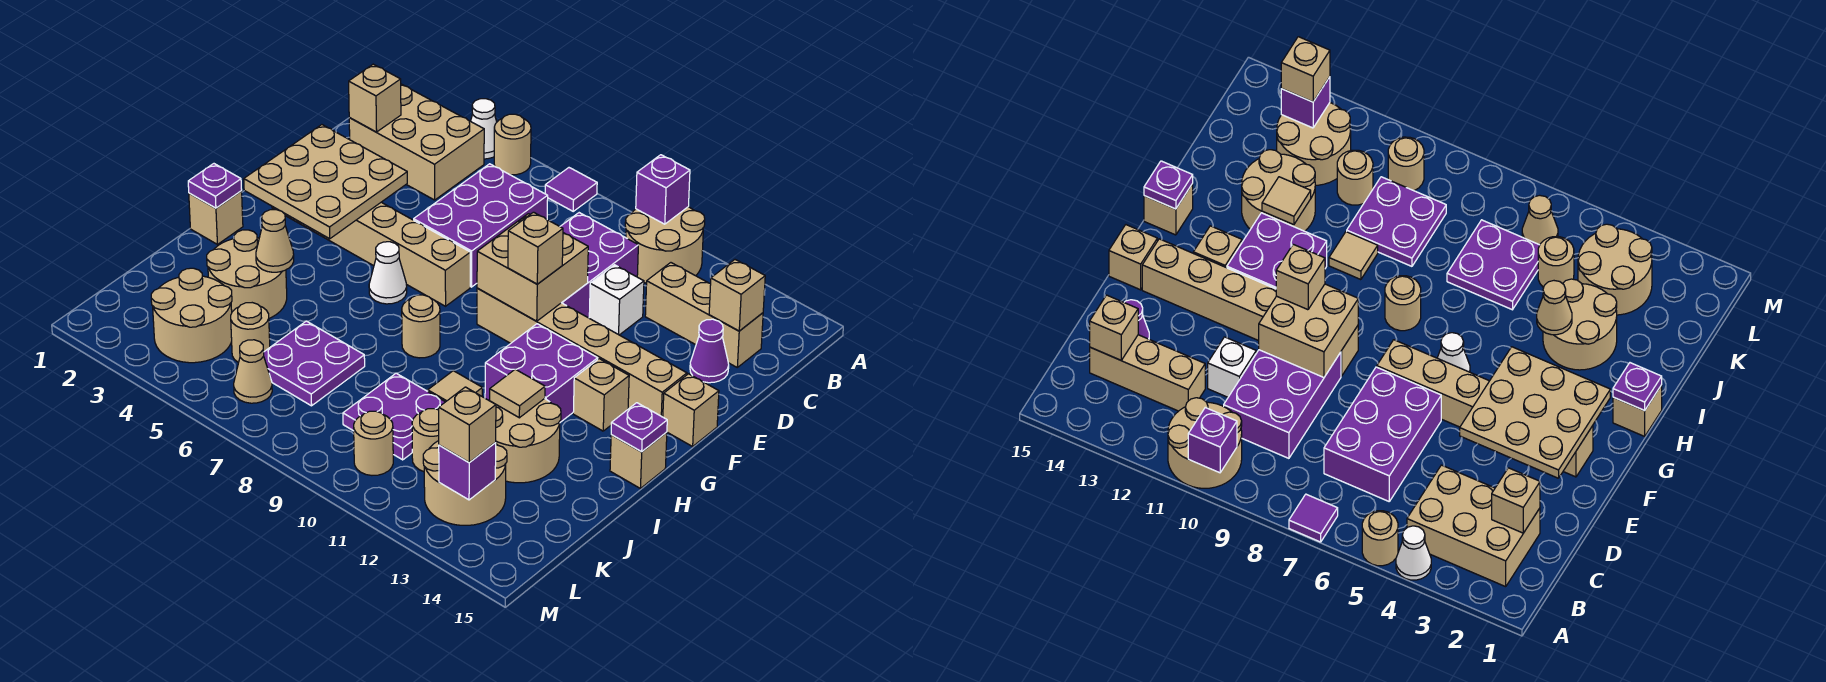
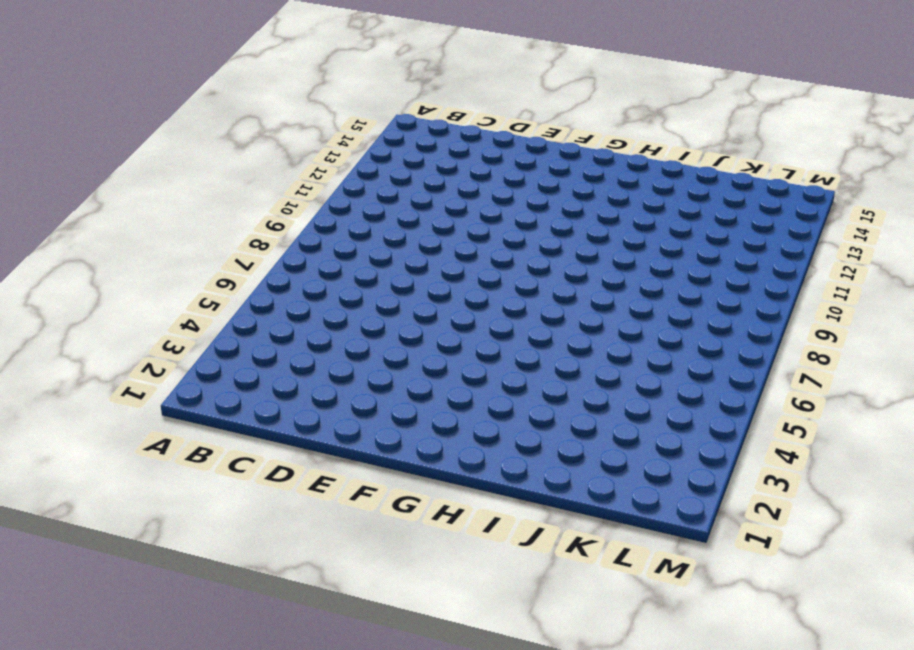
none -> white 1x1 cone [471,99,497,159]
none -> tan 1x1 round brick [494,114,531,175]
none -> purple 1x1 tile [545,168,597,211]
none -> tan 2x2 round brick [625,207,705,283]

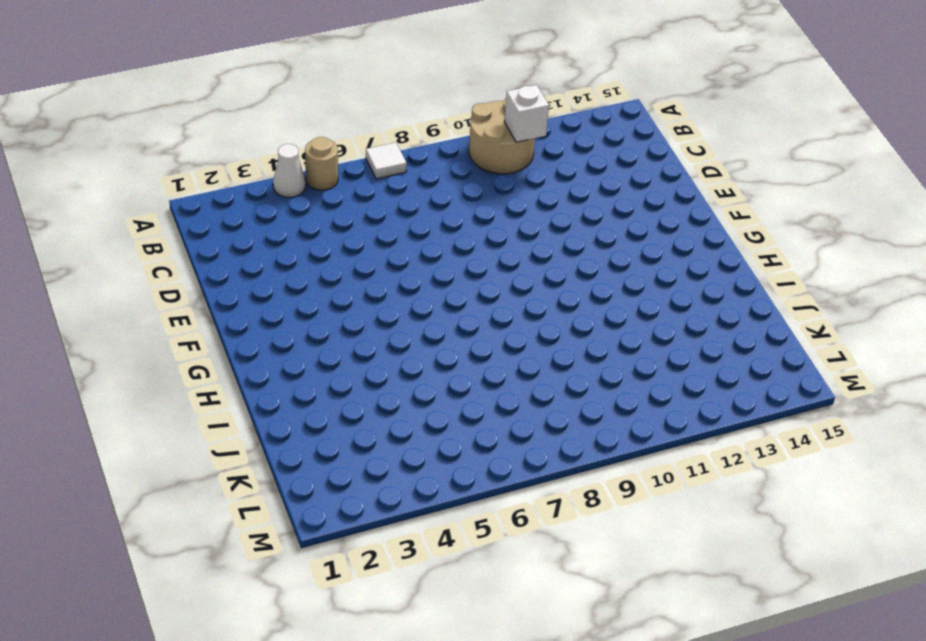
white 1x1 tile [366,142,407,179] -> purple 1x1 tile [545,168,597,211]
white 1x1 brick [504,85,549,142] -> white 1x1 brick moved to [589,265,644,335]
none -> tan 2x3 brick [349,84,484,200]
none -> purple 2x3 brick [414,164,548,287]
none -> purple 2x3 brick [560,213,638,318]
none -> tan 1x3 brick [645,263,763,367]

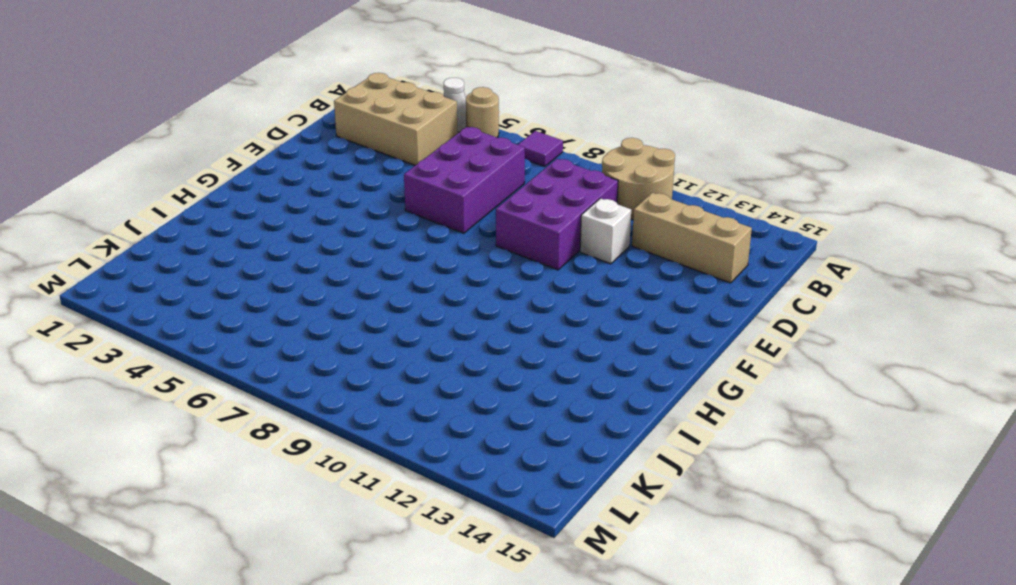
none -> purple 1x1 cone [690,319,729,383]
none -> tan 1x6 brick [272,202,470,306]
none -> tan 1x6 brick [477,288,687,417]
none -> tan 1x1 brick [663,374,719,446]

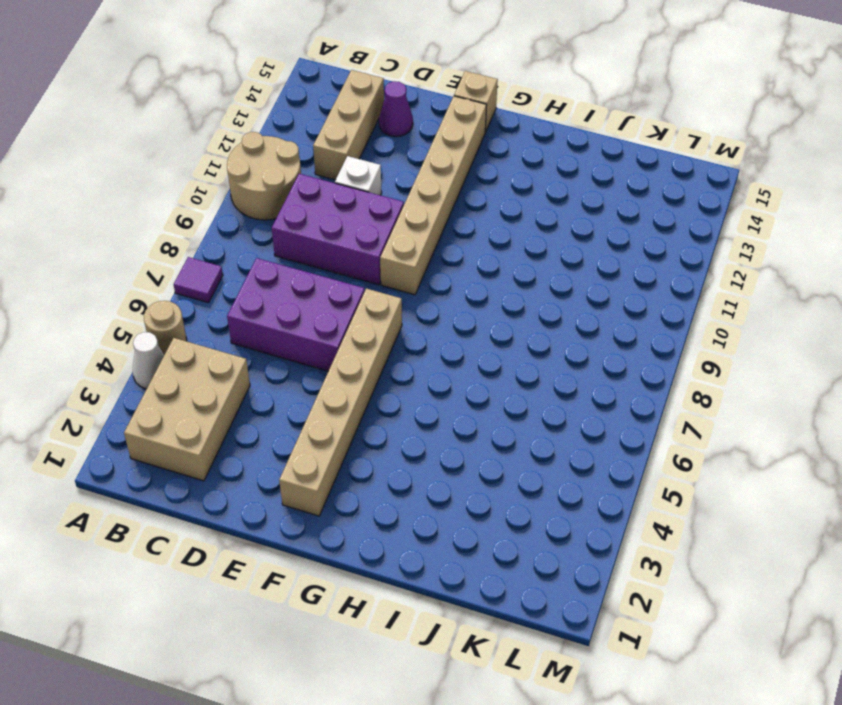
none -> white 1x1 cone [369,242,407,304]
none -> purple 2x2 brick [485,324,598,422]
none -> tan 1x1 brick [573,359,629,431]
none -> tan 1x1 brick [189,191,243,244]

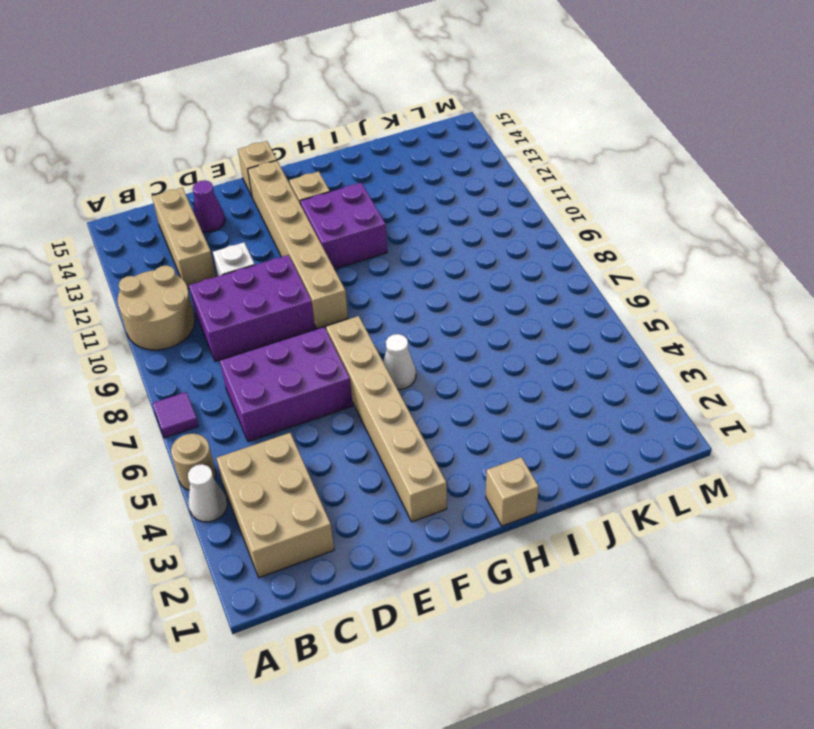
none -> tan 1x1 round brick [402,295,440,358]
none -> tan 1x1 brick [610,432,667,489]
none -> tan 2x2 round brick [207,230,287,318]
none -> tan 1x1 tile [428,371,482,402]

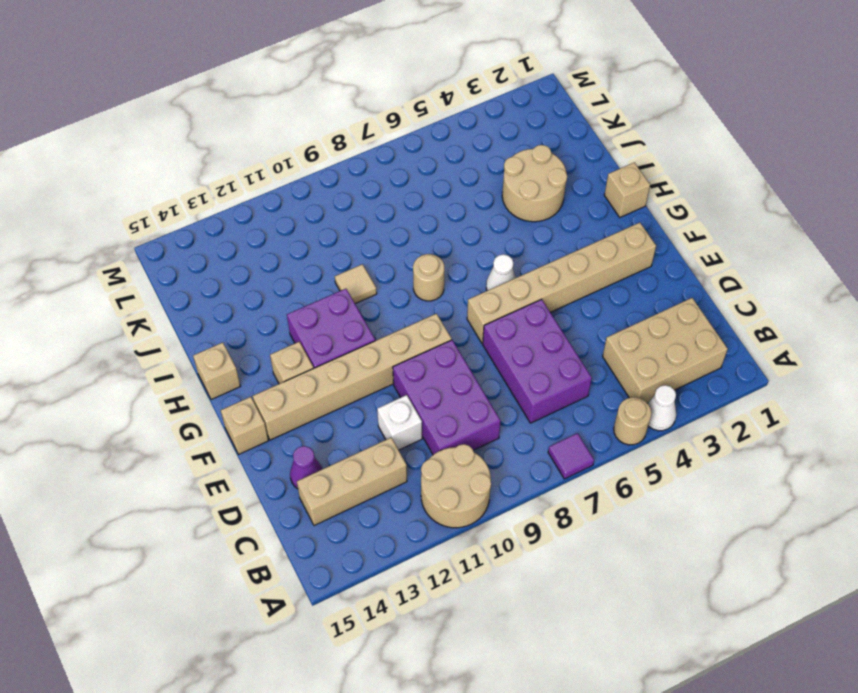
none -> tan 2x2 round brick [495,399,561,483]
none -> purple 2x2 plate [264,321,365,406]
none -> purple 2x2 plate [343,373,445,460]
none -> tan 2x2 round brick [151,268,232,363]

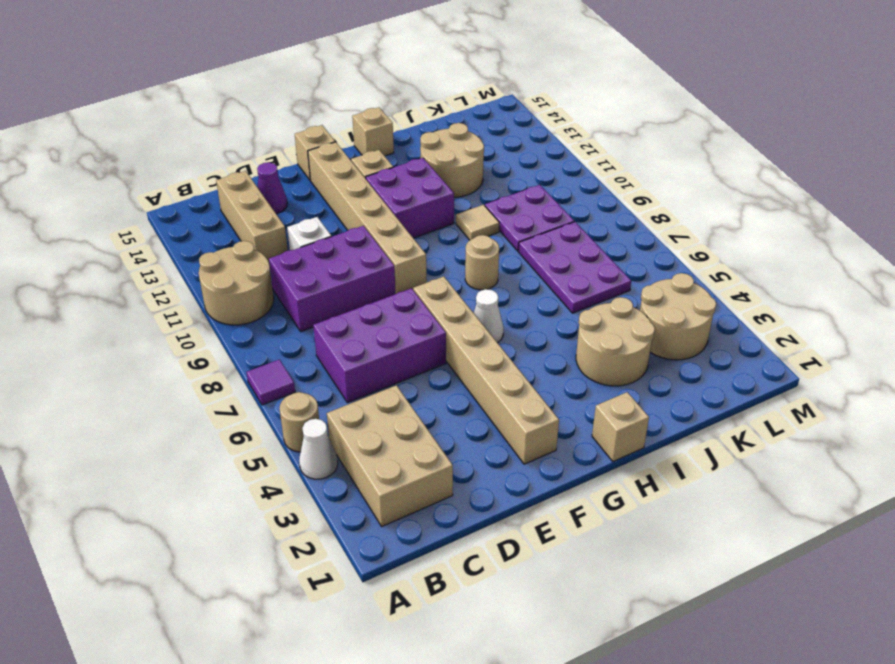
purple 2x3 plate [519,222,631,313] -> purple 2x2 plate [264,321,365,406]
none -> tan 1x1 round brick [231,303,270,363]
none -> tan 1x1 round brick [412,409,439,472]
none -> tan 2x2 round brick [423,441,507,525]
none -> tan 1x1 cone [234,340,272,403]

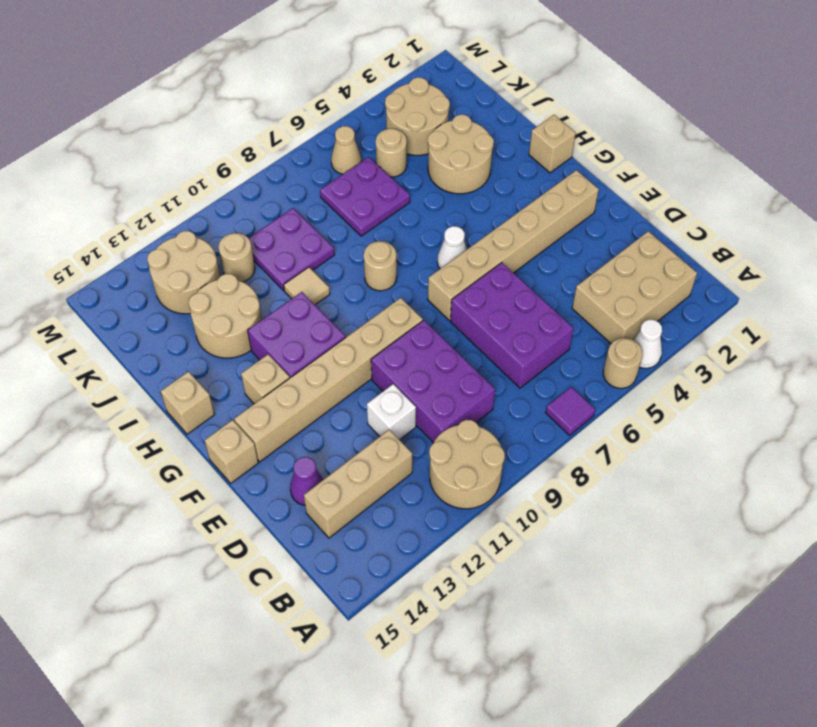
none -> tan 1x1 round brick [354,411,393,475]
none -> purple 1x1 brick [636,155,690,224]
none -> tan 1x1 brick [349,64,401,132]
none -> tan 1x1 brick [709,260,765,331]

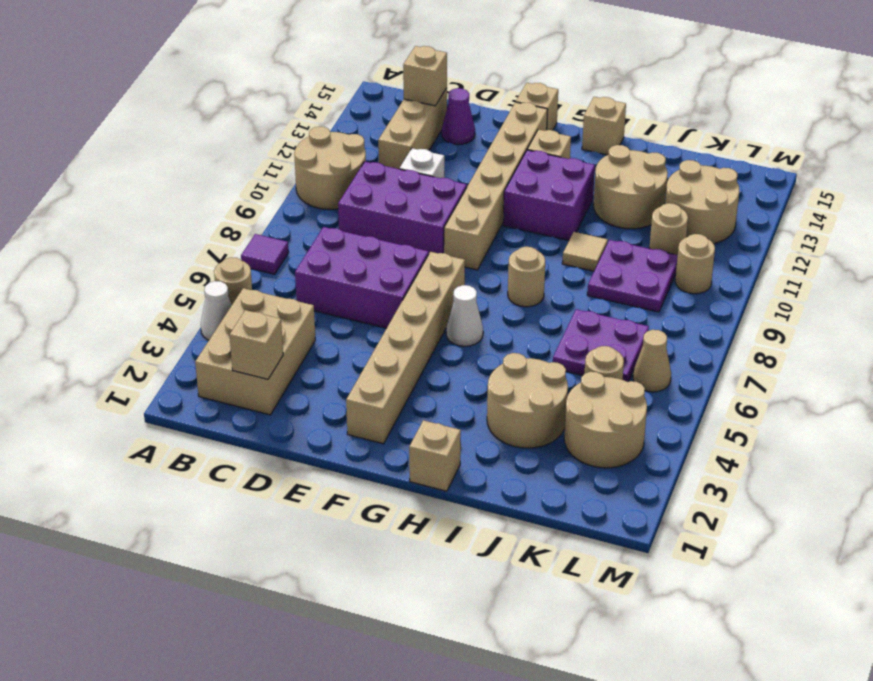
none -> purple 1x1 brick [636,155,690,224]
none -> tan 3x3 plate [244,125,407,239]
none -> tan 2x2 brick [477,214,588,321]
none -> purple 1x1 plate [188,164,242,208]

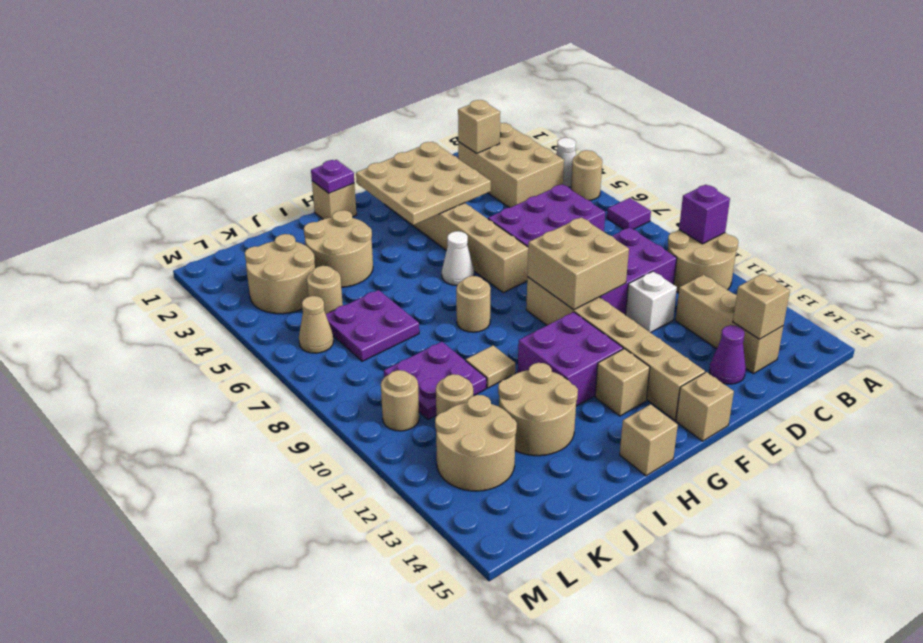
none -> purple 1x1 plate [611,403,667,452]
none -> tan 1x1 cone [256,210,294,272]
none -> tan 1x1 tile [490,369,545,418]
none -> purple 1x1 brick [439,443,496,500]

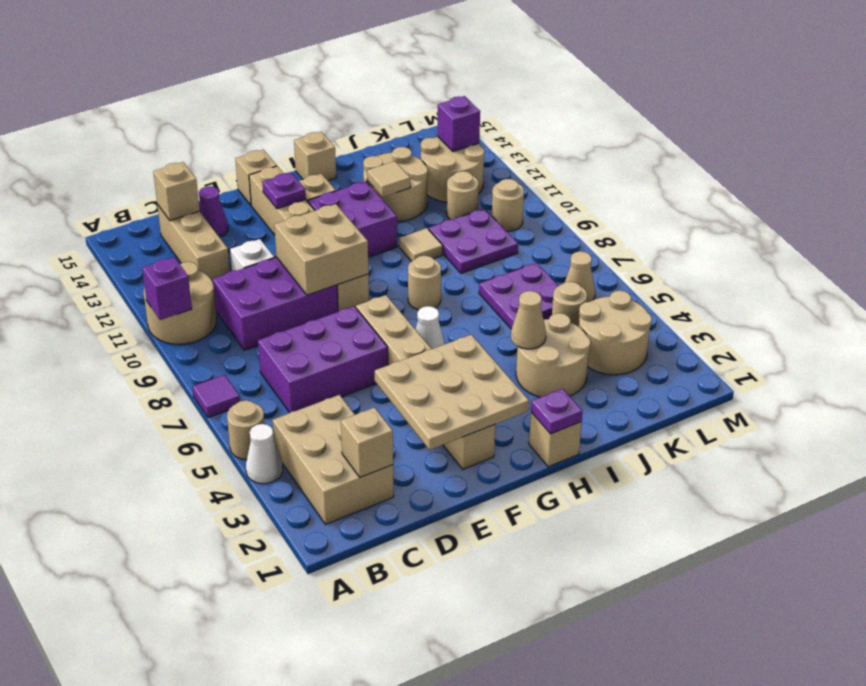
purple 1x1 plate [263,173,306,209] -> purple 1x1 plate moved to [611,403,667,452]
none -> tan 1x1 brick [508,212,563,284]
none -> tan 1x1 brick [439,387,496,462]

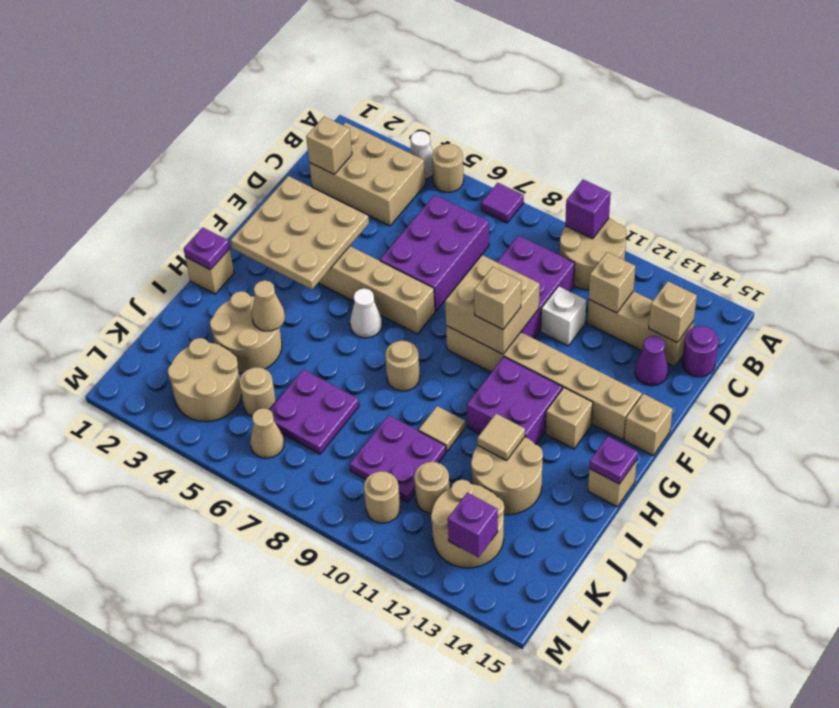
tan 1x1 brick [589,252,636,313] -> tan 1x1 brick moved to [439,387,496,462]
purple 1x1 round brick [682,326,718,377] -> none

